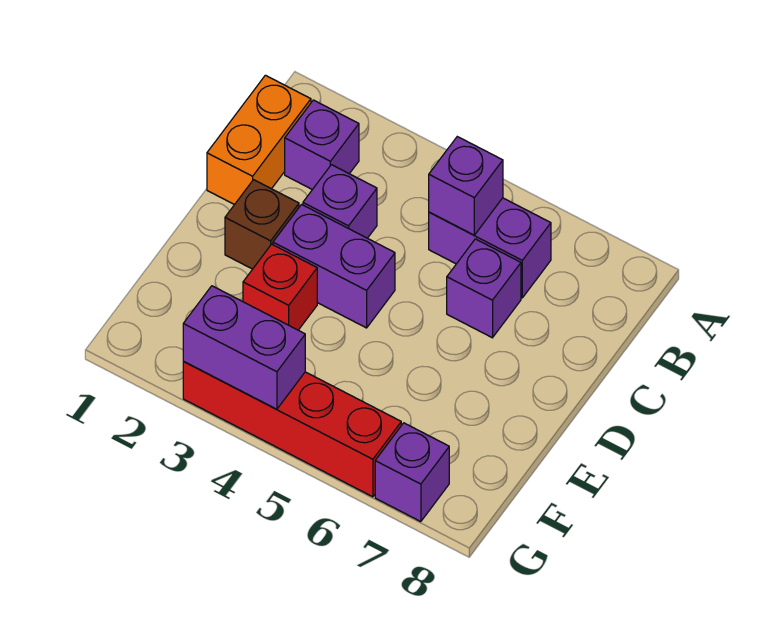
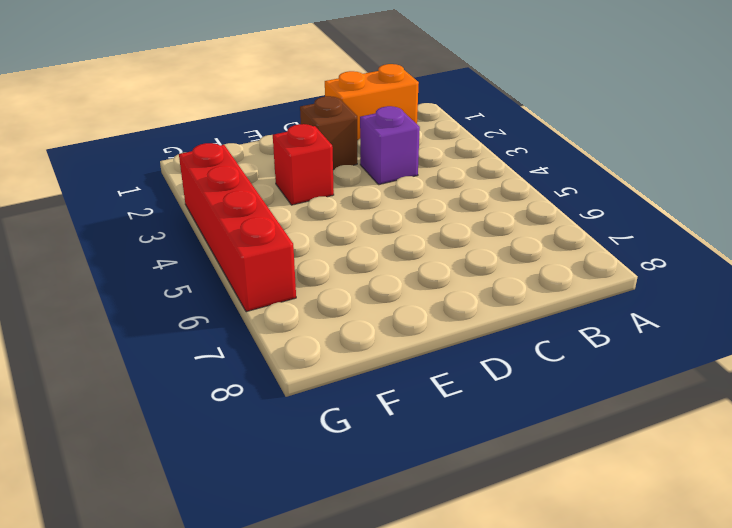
none -> purple 1x1 brick [285,100,359,190]
none -> purple 1x2 brick [429,198,551,298]
none -> purple 1x1 brick [447,239,521,338]

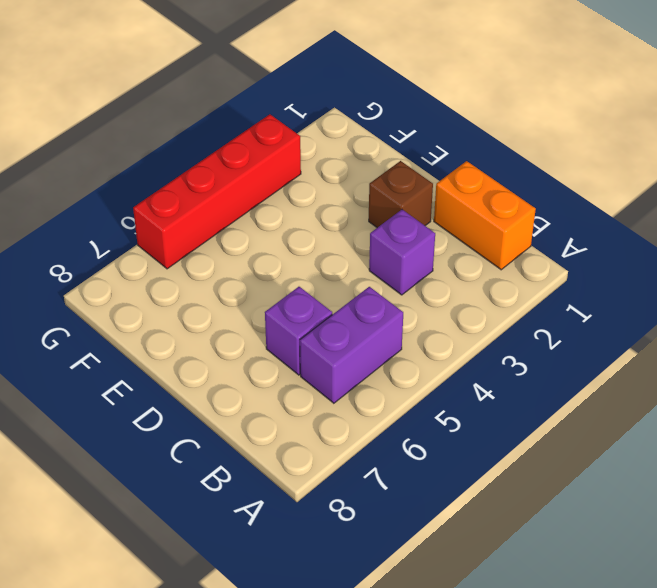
none -> purple 1x1 brick [285,100,359,190]
none -> purple 1x2 brick [273,204,395,328]
none -> red 1x1 brick [243,244,317,330]

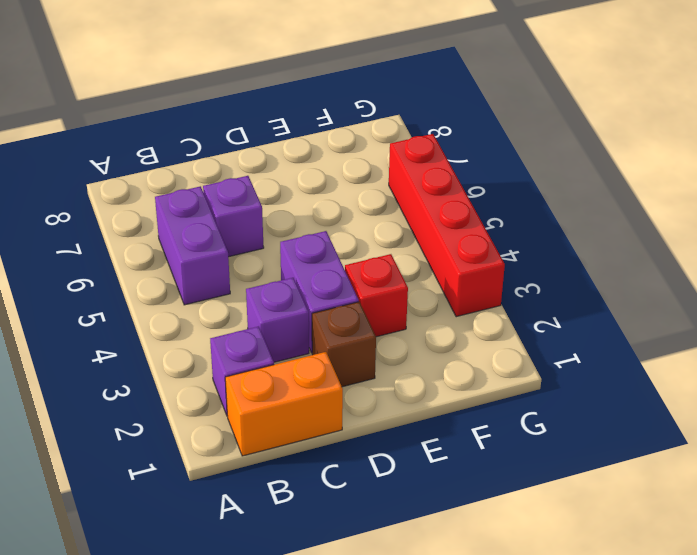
none -> purple 1x1 brick [375,423,449,522]
none -> purple 1x1 brick [429,137,503,235]
none -> purple 1x2 brick [183,286,305,409]

